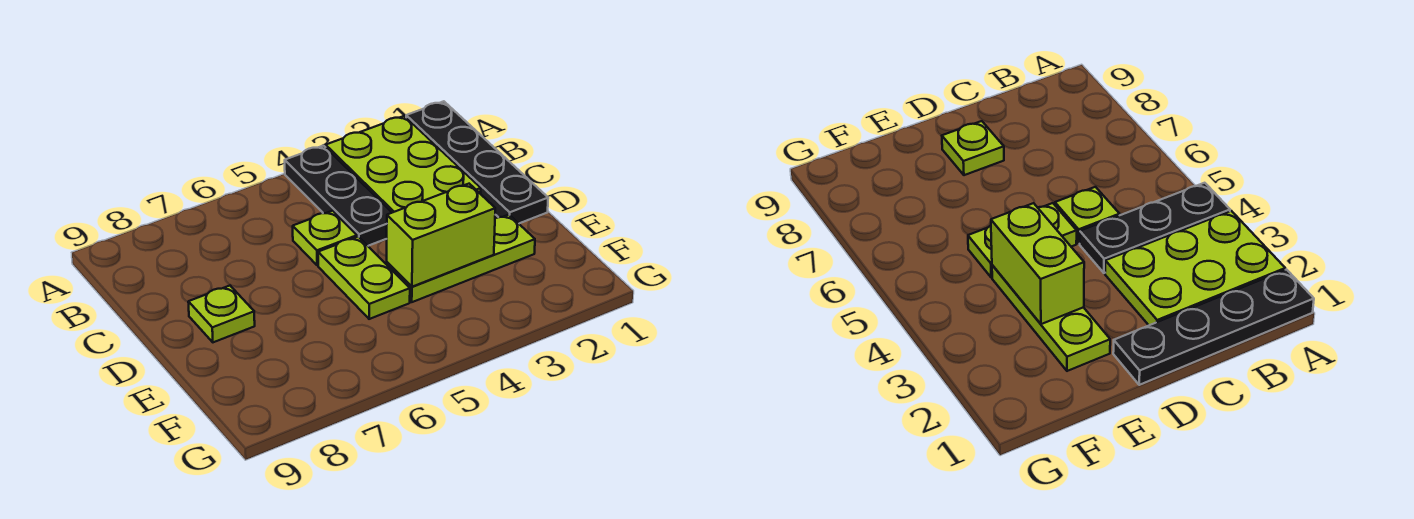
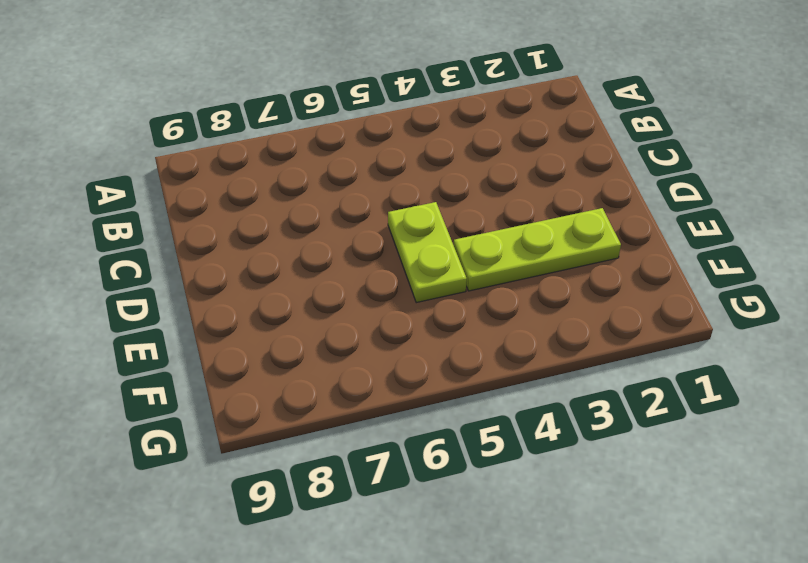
none -> black 1x4 plate [406,101,548,223]
none -> lime 2x3 plate [326,116,481,213]

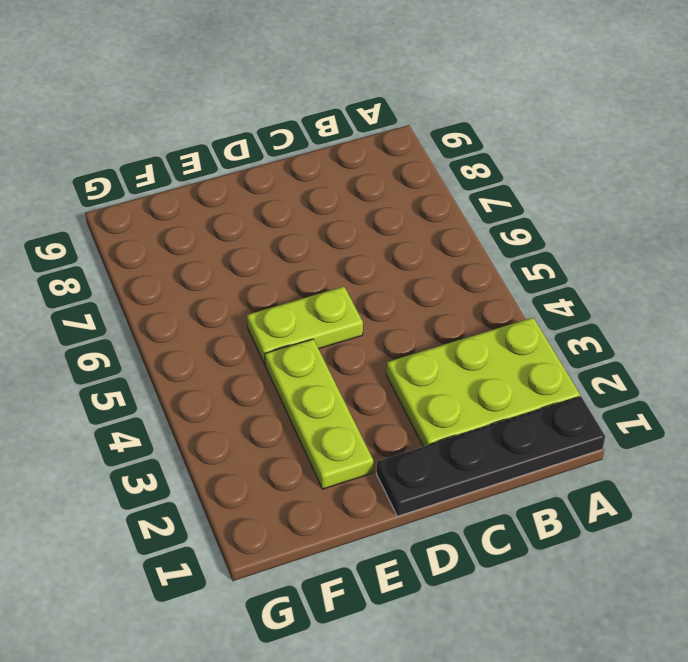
none -> black 1x3 plate [285,146,392,246]
none -> lime 1x1 plate [293,211,357,265]

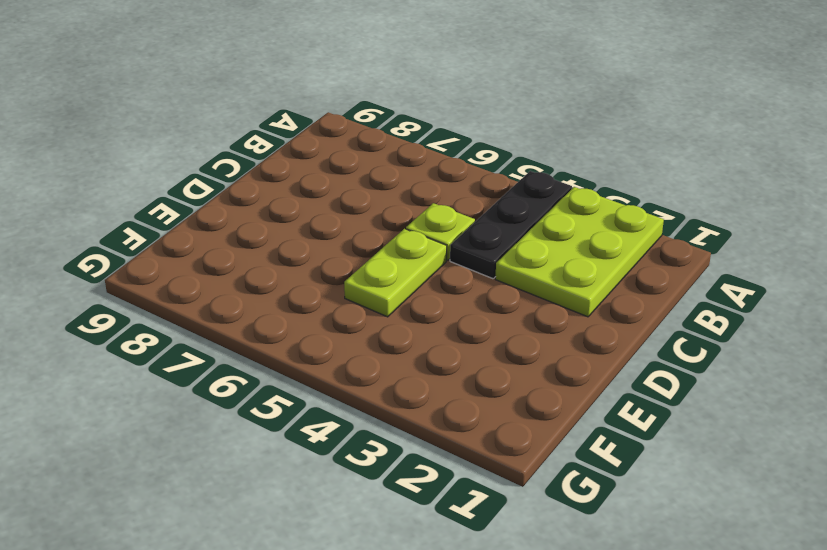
none -> black 1x4 plate [406,101,548,223]
none -> lime 1x1 plate [188,286,255,342]

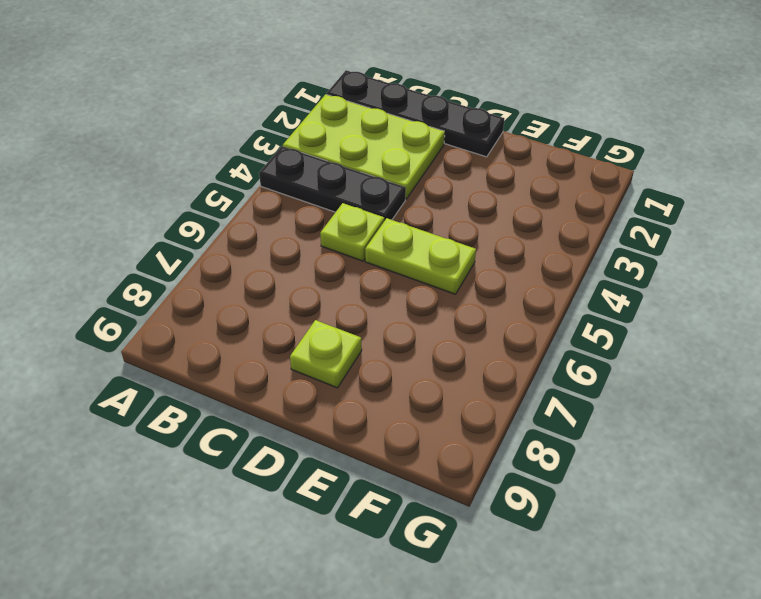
none -> lime 1x3 plate [387,215,535,302]
none -> lime 1x2 brick [387,184,495,287]

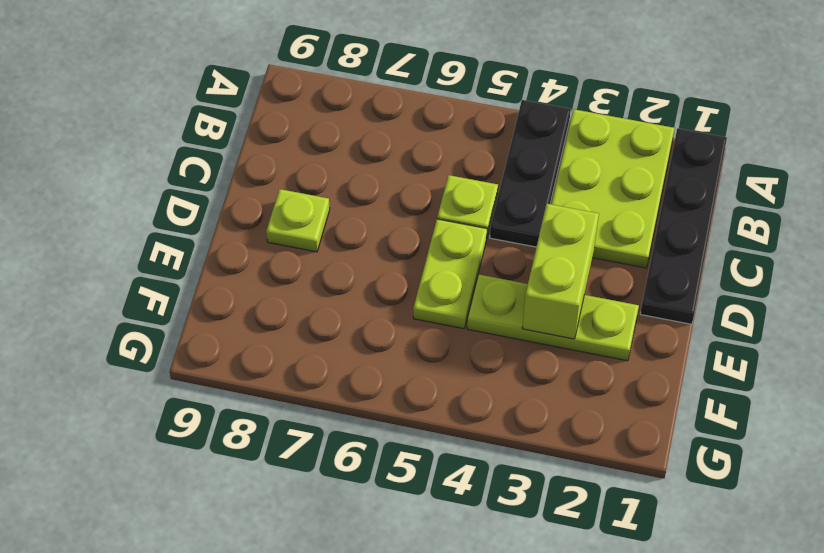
lime 1x2 brick [522,204,599,339] -> lime 1x2 brick turned to [387,184,495,287]

